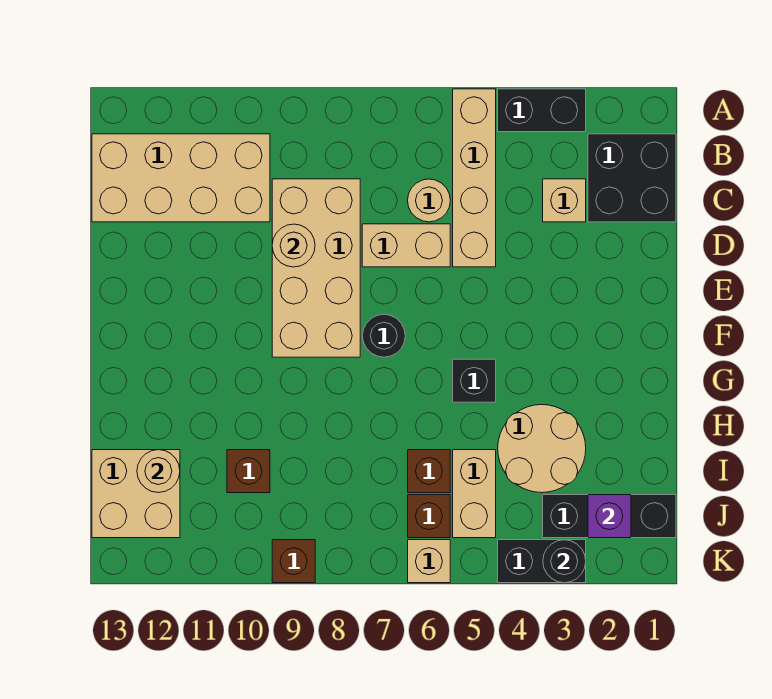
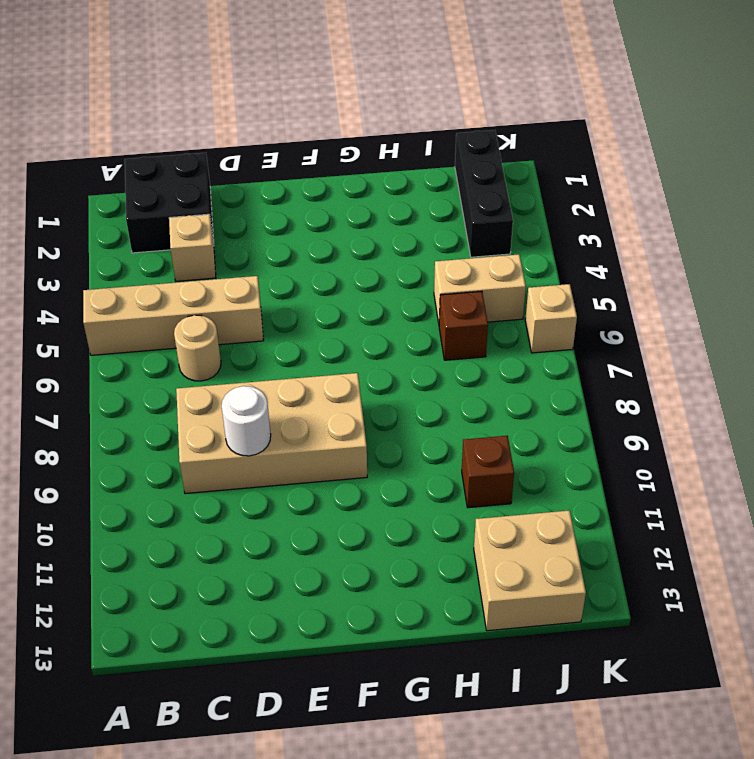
white 1x1 round brick [222,386,271,456] -> tan 1x1 round brick [272,224,315,267]
none -> black 1x2 brick [498,89,586,132]
none -> tan 2x4 brick [92,134,270,222]
none -> tan 1x2 brick [362,224,450,267]

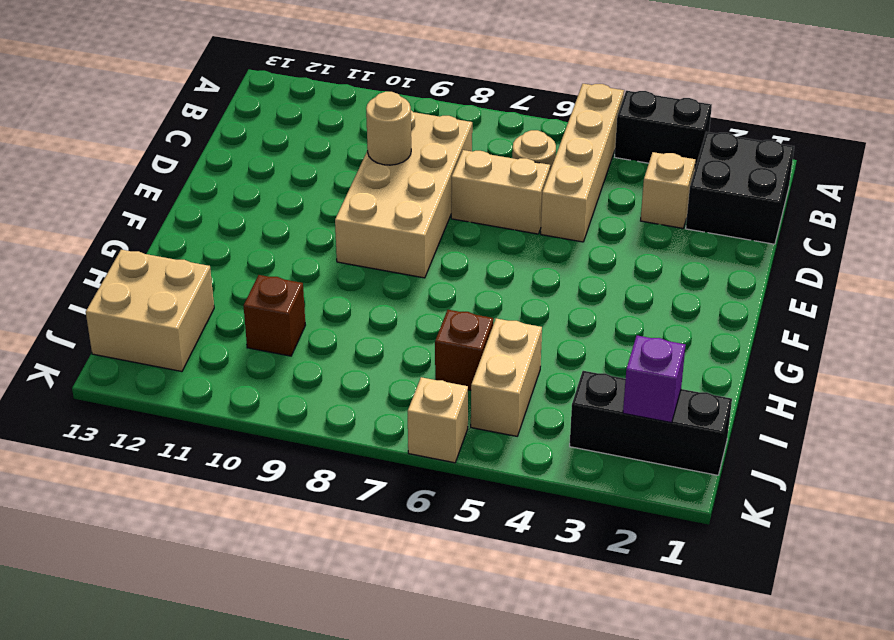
none -> tan 2x4 brick [92,134,270,222]
none -> black 1x1 round brick [362,314,405,357]
none -> black 1x1 brick [453,359,496,402]

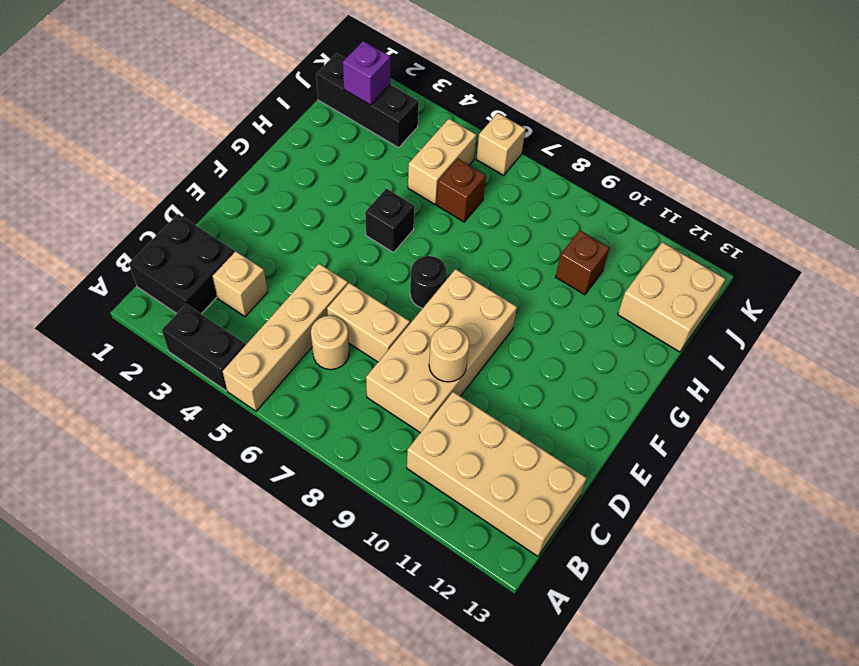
none -> tan 2x2 round brick [498,405,586,493]
none -> brown 1x1 brick [408,495,450,538]
none -> black 1x2 brick [498,540,586,583]

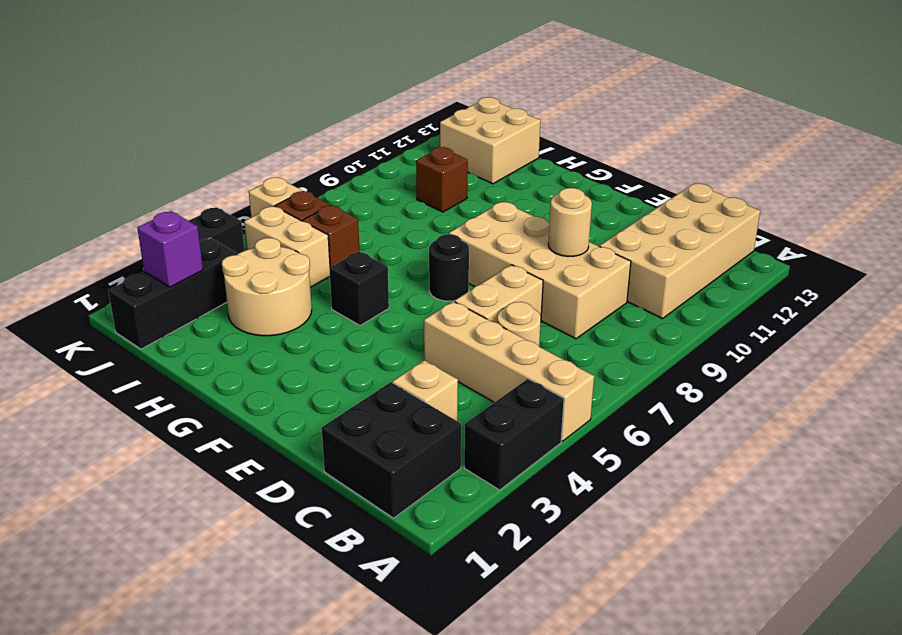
none -> brown 1x1 brick [272,540,315,583]
none -> tan 1x1 round brick [137,450,180,493]
none -> black 1x1 round brick [543,540,586,583]

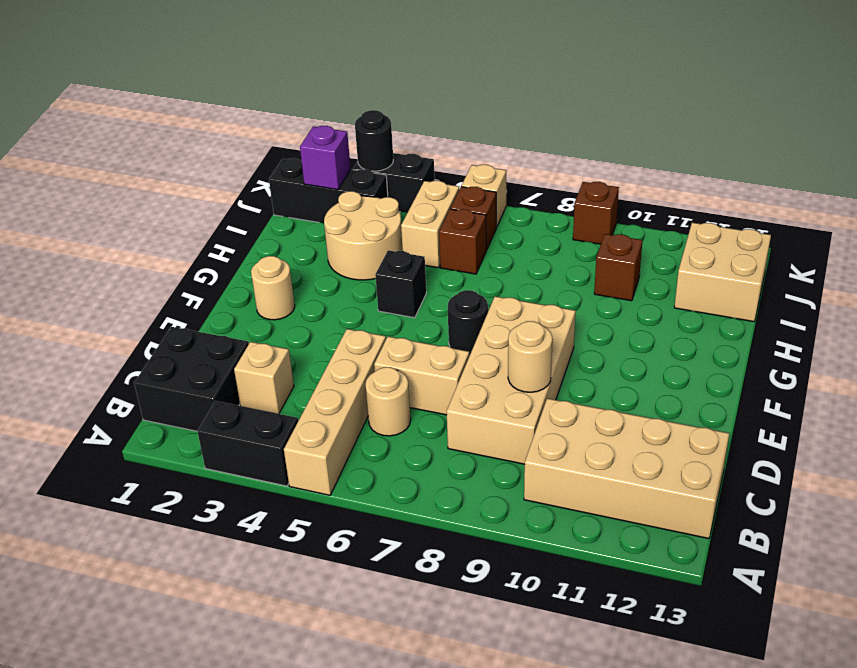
tan 1x1 round brick [251,256,295,320] -> tan 1x1 round brick moved to [137,450,180,493]

